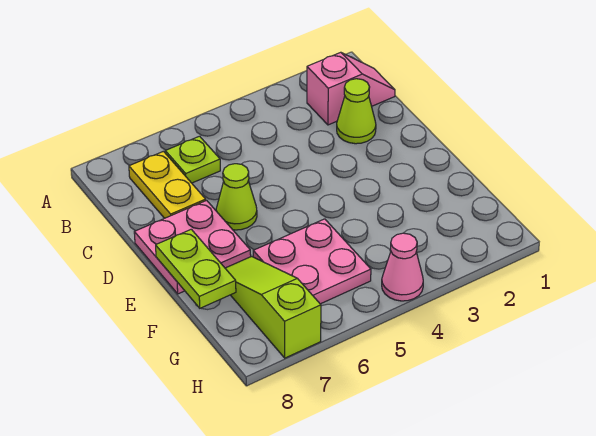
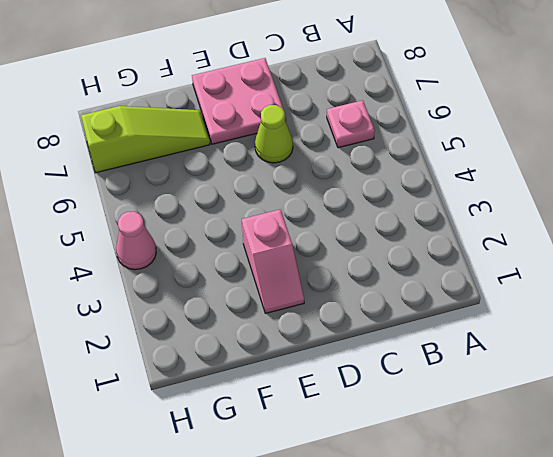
pink 1x1 plate [327,100,375,148] -> lime 1x1 plate [165,136,220,183]
pink 1x2 slope [242,209,304,313] -> pink 1x2 slope moved to [307,52,395,125]
none -> yellow 1x2 plate [129,151,206,218]
none -> lime 1x1 cone [337,79,376,144]

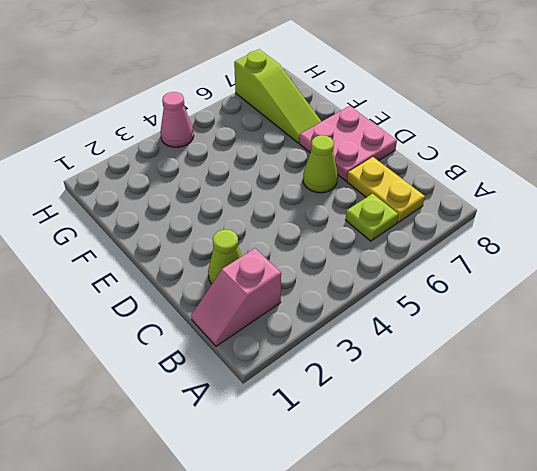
none -> pink 2x2 plate [253,219,371,304]
none -> lime 1x2 plate [156,229,236,308]

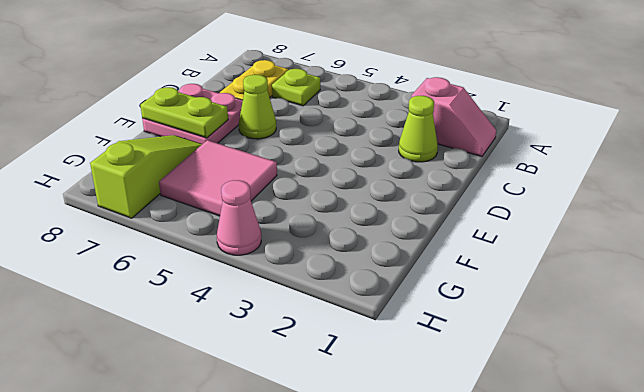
lime 1x2 plate [140,87,228,138] -> lime 1x2 plate turned to [156,229,236,308]
pink 2x2 tile [159,140,277,216] -> pink 2x2 plate [253,219,371,304]

